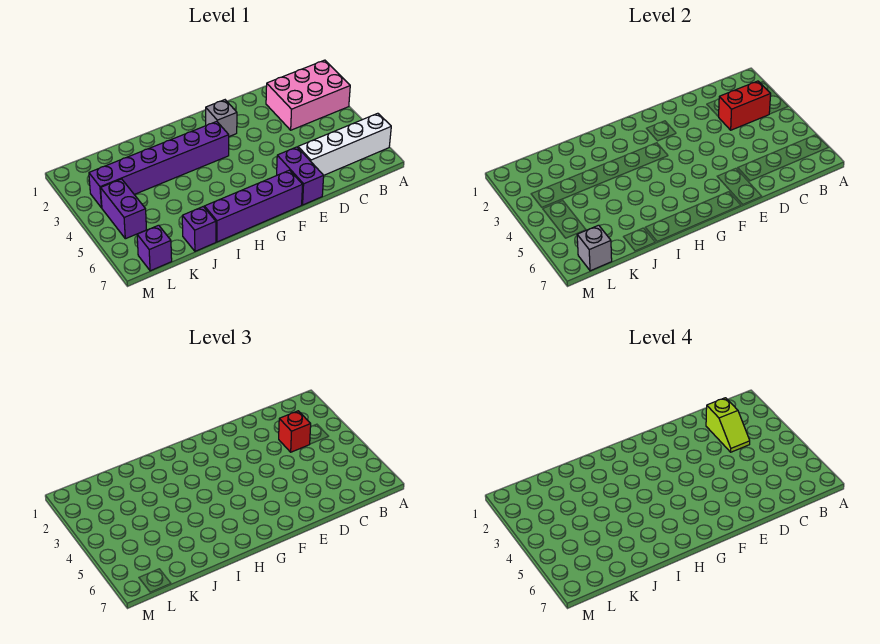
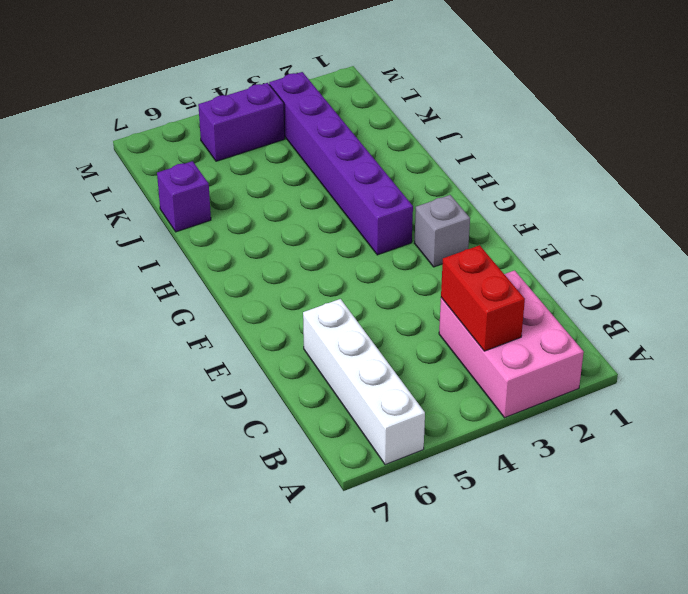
none -> purple 1x2 brick [277,147,324,205]
none -> purple 1x4 brick [204,170,303,242]
none -> purple 1x1 brick [137,225,172,271]

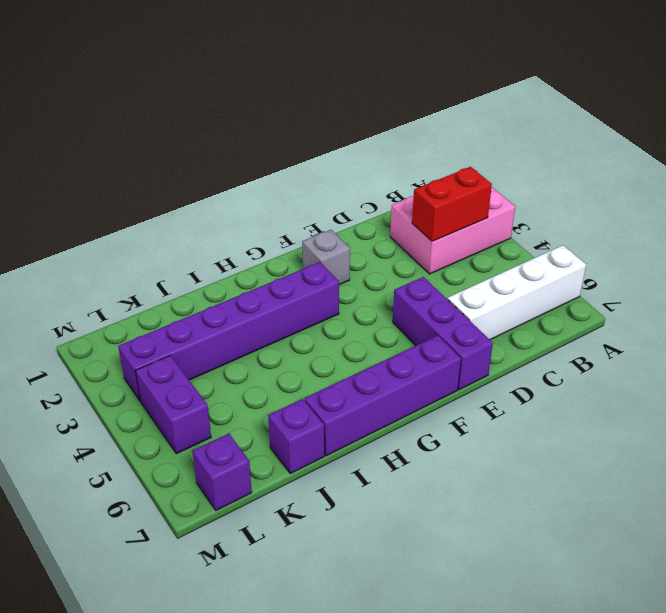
purple 1x3 brick [393,277,493,390] -> purple 1x2 brick [277,147,324,205]
none -> grey 1x1 brick [577,225,612,271]
none -> red 1x1 brick [279,411,311,452]
none -> lime 1x2 slope [706,398,750,452]

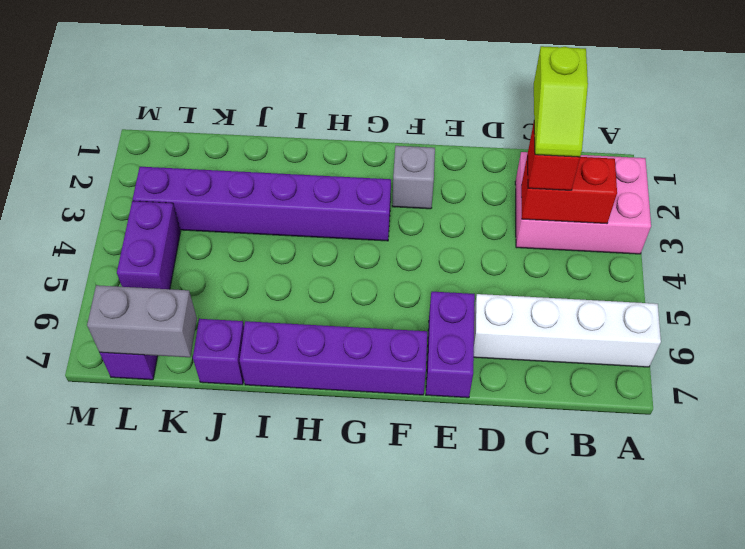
grey 1x2 brick [87,285,197,357] -> grey 1x1 brick [577,225,612,271]

